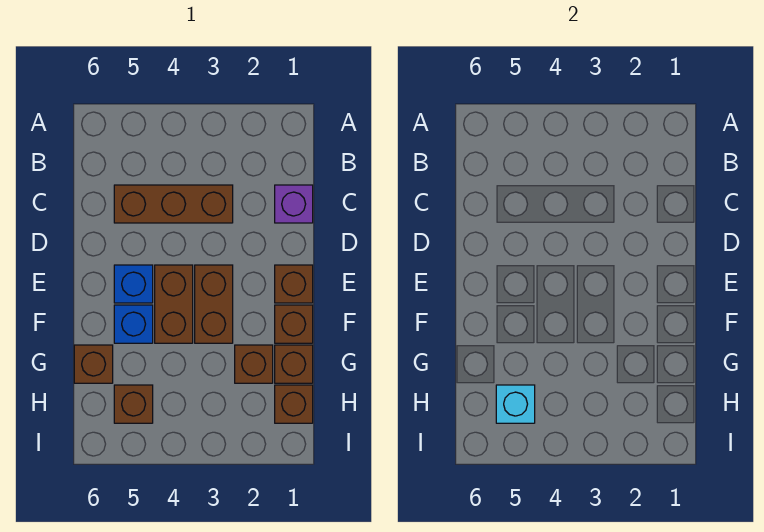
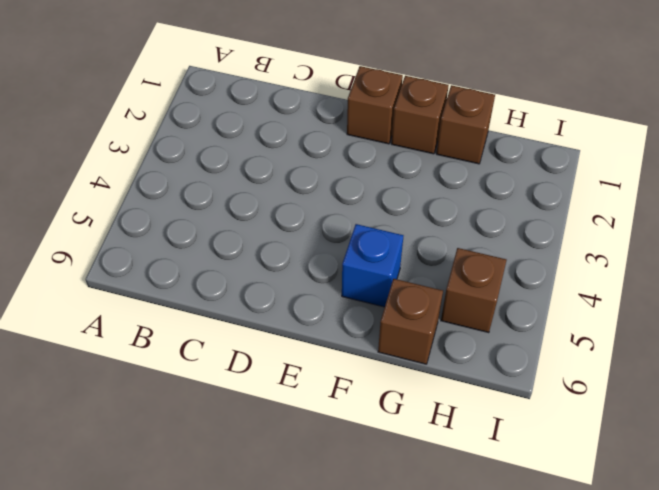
none -> purple 1x1 brick [275,185,313,223]
none -> brown 1x3 brick [114,185,233,223]
none -> brown 1x2 brick [195,265,233,343]

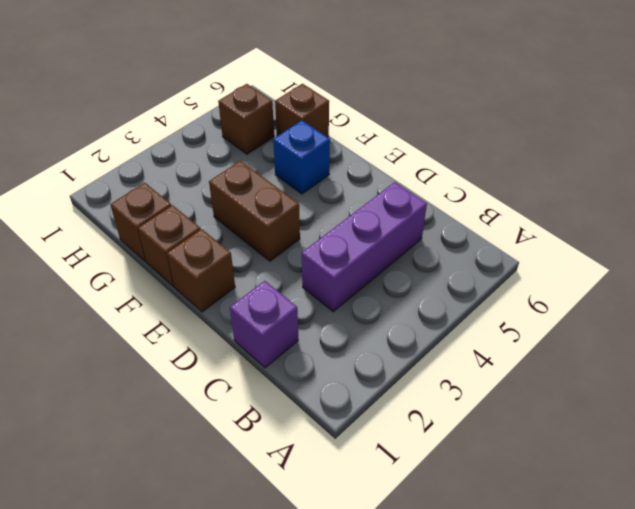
purple 1x3 brick [302,182,427,311] -> brown 1x3 brick [114,185,233,223]
none -> brown 1x2 brick [155,265,193,343]
none -> blue 1x1 brick [114,265,153,303]
none -> brown 1x1 brick [235,345,273,383]

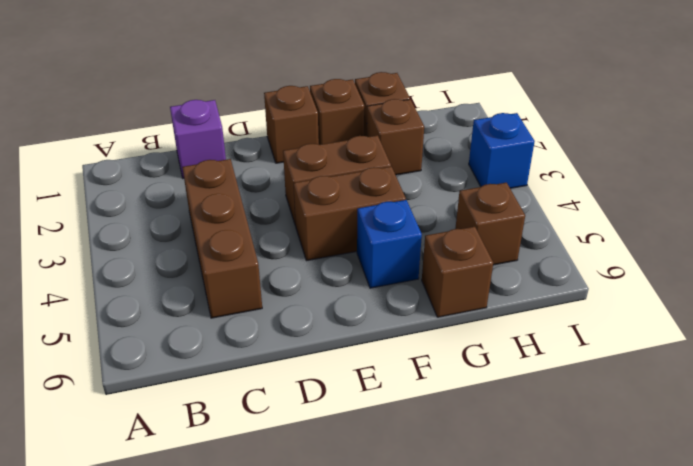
blue 1x1 brick [469,113,535,188] -> blue 1x1 brick moved to [114,265,153,303]
none -> brown 1x1 brick [275,385,313,423]
none -> cyan 1x1 brick [496,385,535,423]

